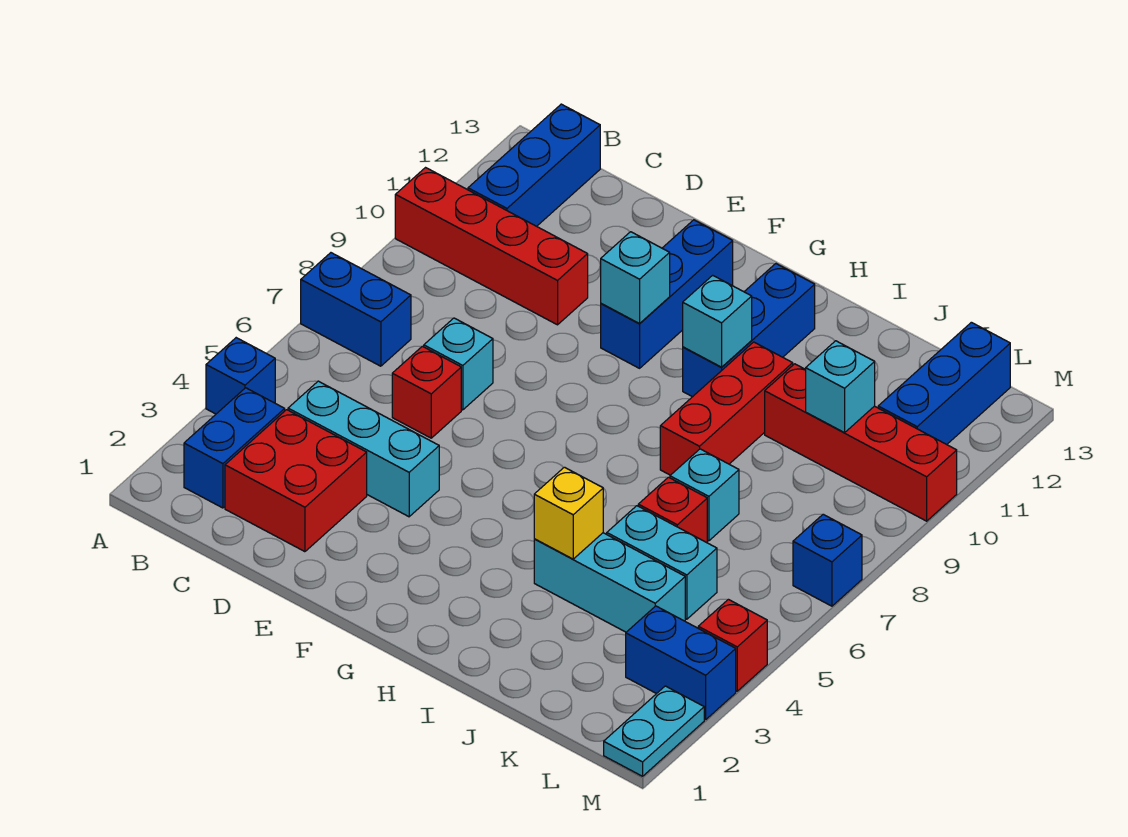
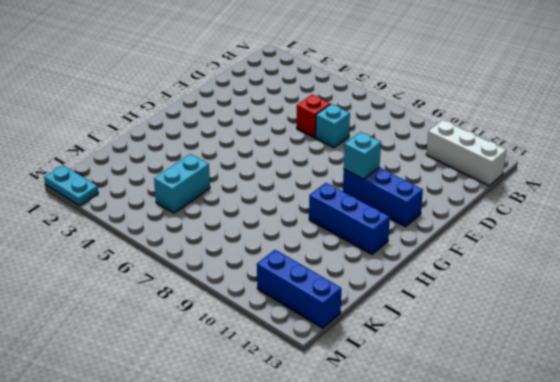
white 1x3 brick [426,120,506,186] -> blue 1x3 brick [468,104,600,226]
none -> blue 1x1 brick [206,338,275,414]
none -> blue 1x2 brick [301,253,411,366]
none -> red 1x4 brick [395,168,588,325]

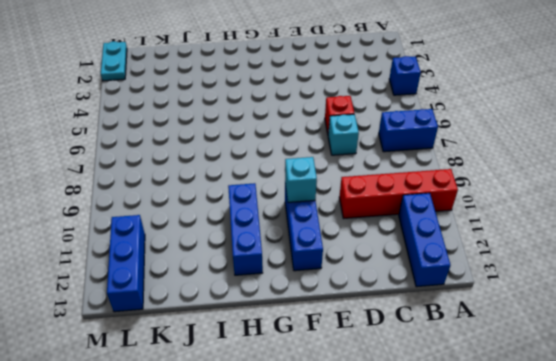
none -> blue 1x2 brick [184,388,285,508]
none -> red 2x2 brick [225,410,367,552]
none -> cyan 1x3 brick [288,381,439,517]

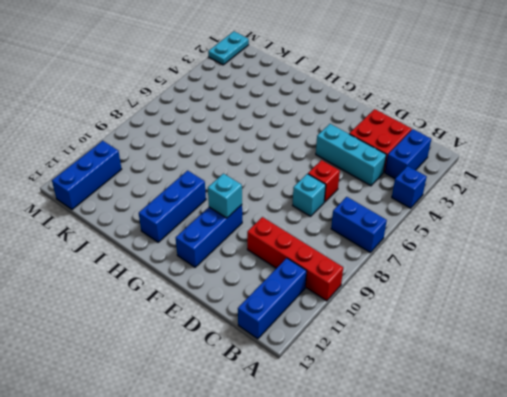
none -> cyan 1x3 brick [534,533,685,632]
none -> red 1x3 brick [660,342,793,475]
none -> cyan 1x2 brick [607,506,717,619]

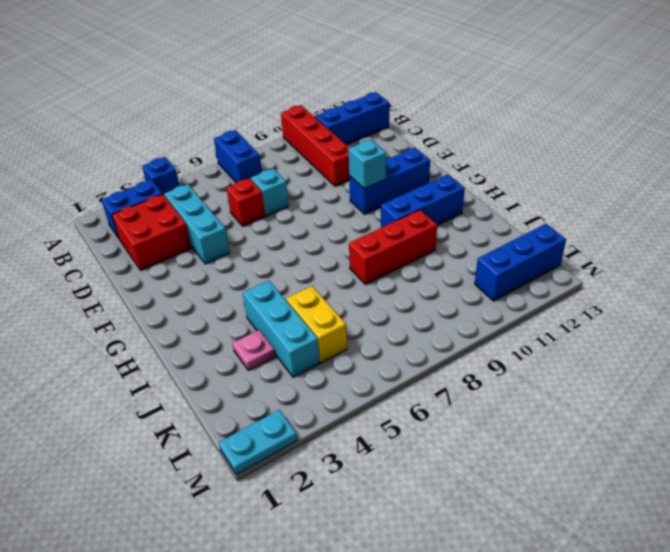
pink 1x1 plate [233,330,275,371] -> none
yellow 1x2 brick [286,286,347,363] -> cyan 1x2 brick [607,506,717,619]
none -> red 1x1 brick [638,477,707,543]
none -> cyan 1x1 brick [670,449,739,541]
none -> red 1x4 brick [765,364,957,521]

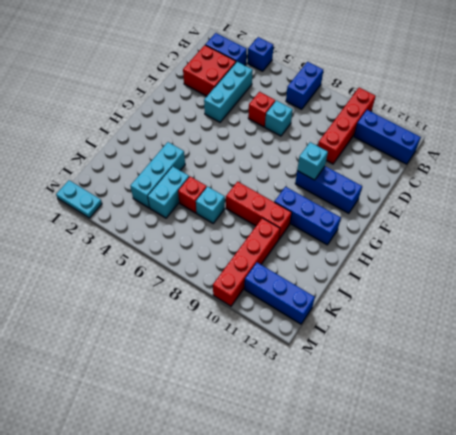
none -> blue 1x2 brick [626,606,736,720]
none -> red 1x1 brick [698,599,767,691]
none -> blue 1x1 brick [793,514,862,606]

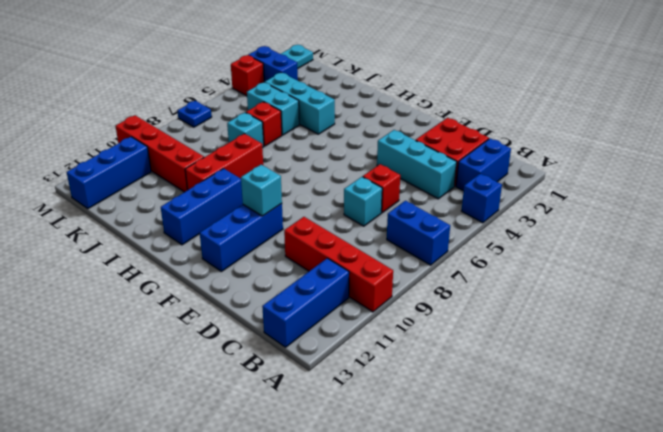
blue 1x1 plate [178,101,212,127] -> blue 1x1 brick [793,514,862,606]
none -> cyan 1x1 brick [683,275,752,367]
none -> yellow 1x1 brick [534,467,603,559]
none -> cyan 1x1 brick [806,341,875,433]

